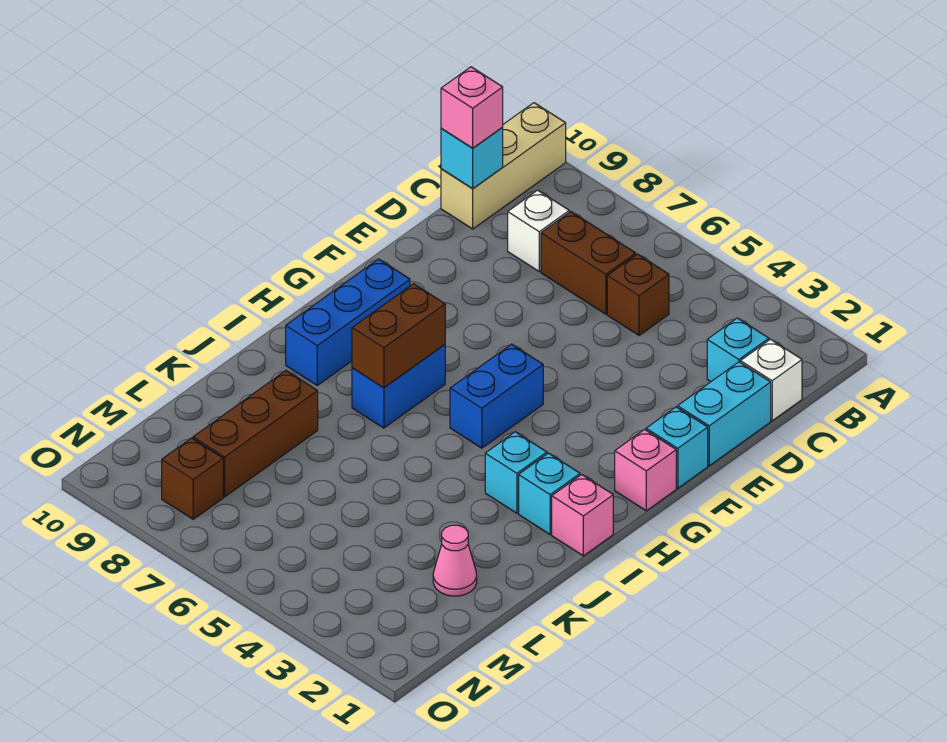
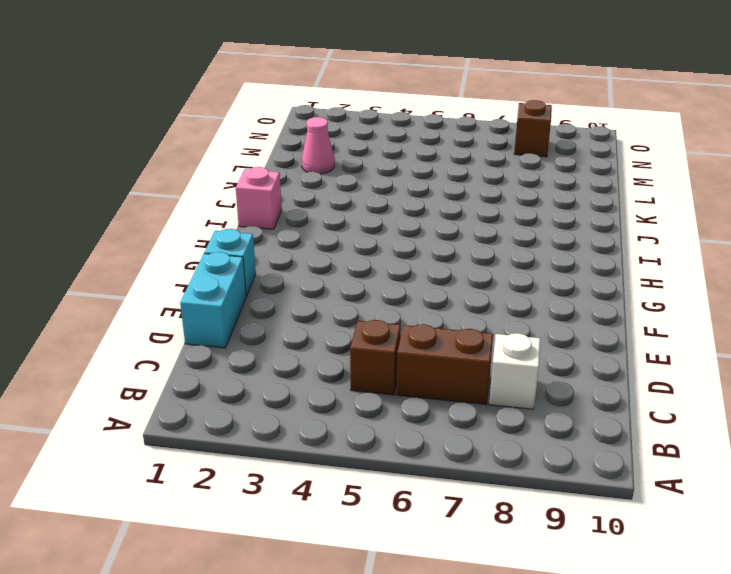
none -> tan 1x3 brick [441,103,566,229]
none -> white 1x1 brick [741,339,802,421]
none -> cyan 1x1 brick [707,318,769,381]

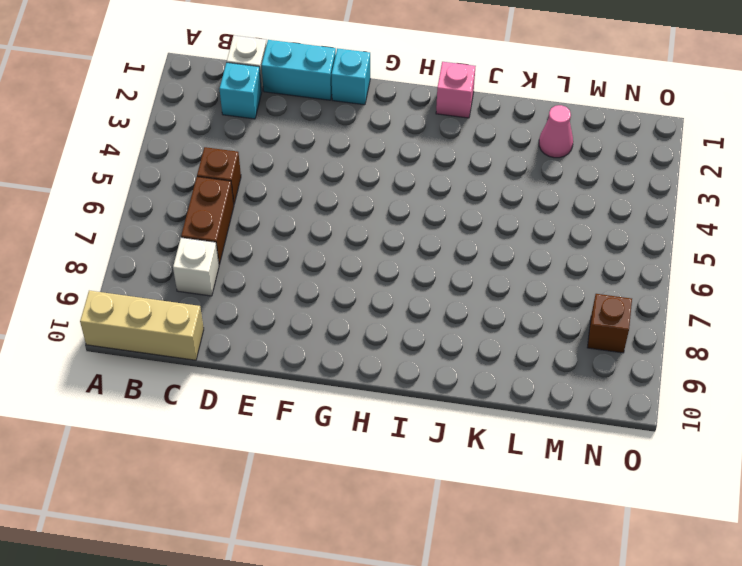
none -> pink 1x1 brick [615,429,676,511]
none -> blue 1x2 brick [450,344,543,448]
none -> blue 1x3 brick [286,259,410,385]

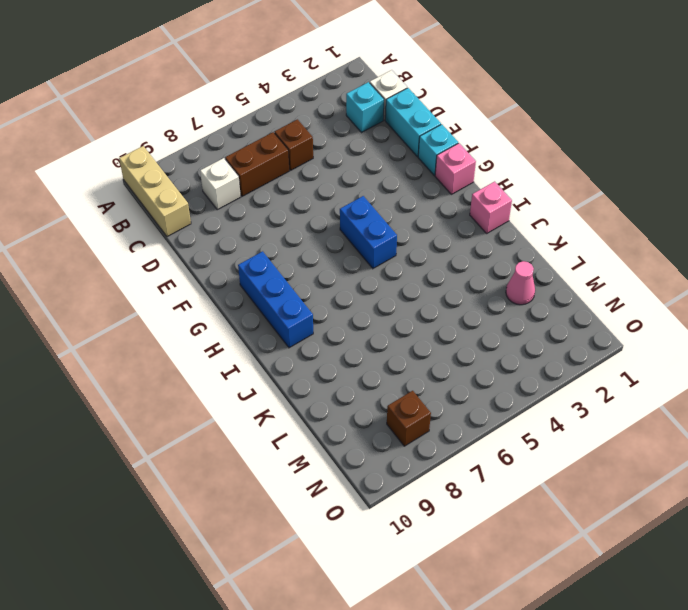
none -> blue 1x2 brick [352,344,445,428]
none -> cyan 1x1 brick [519,453,580,534]
none -> cyan 1x1 brick [485,432,547,513]

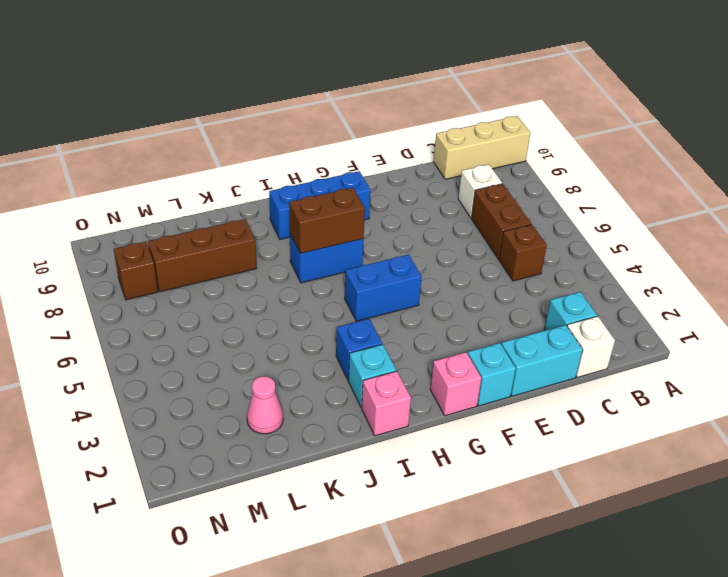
blue 1x1 brick [336,319,382,381] -> cyan 1x1 brick [485,432,547,513]
none -> cyan 1x1 brick [441,128,503,188]
none -> pink 1x1 brick [441,67,503,148]

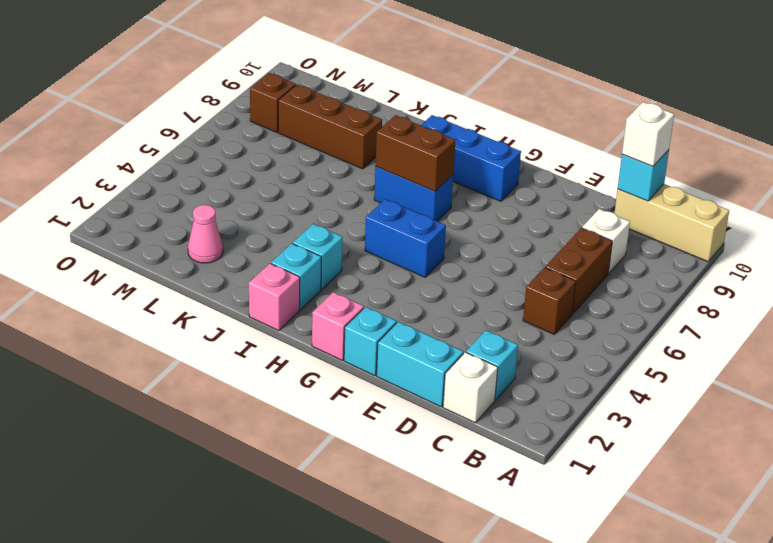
white 1x1 brick [622,102,674,166] -> pink 1x1 brick [441,67,503,148]

